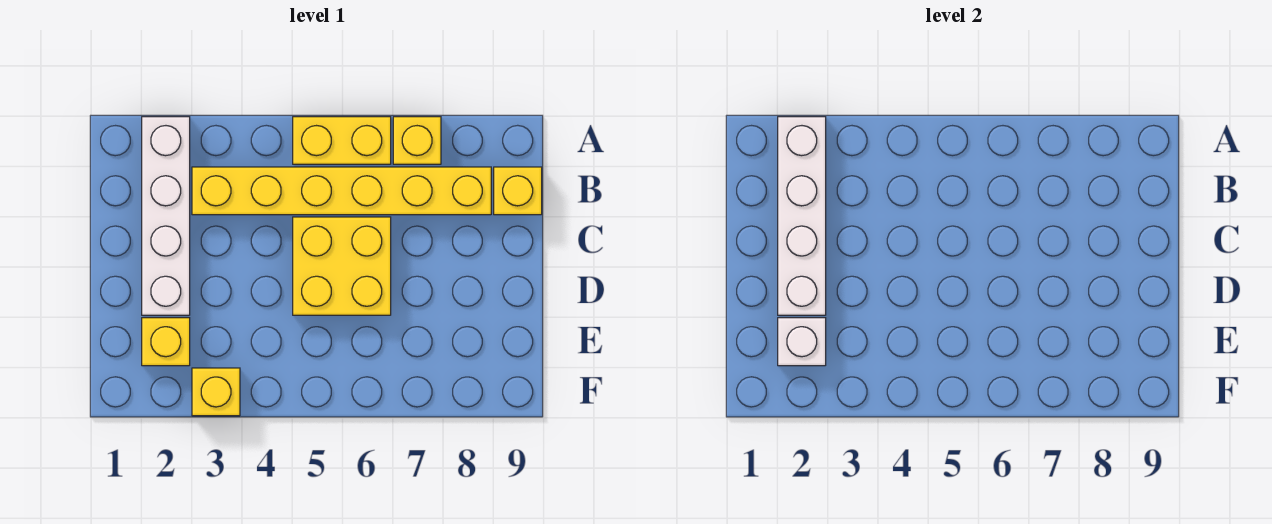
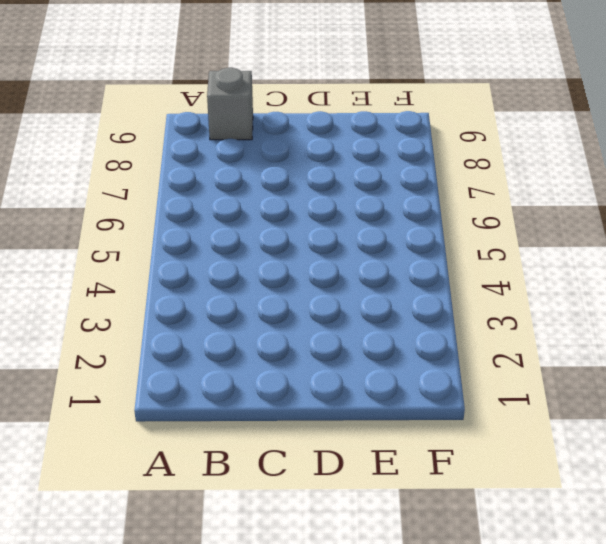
grey 1x1 brick [207,68,253,140] -> yellow 1x1 brick [494,167,542,215]
none -> white 1x4 brick [142,117,190,315]
none -> yellow 1x2 brick [293,117,391,164]

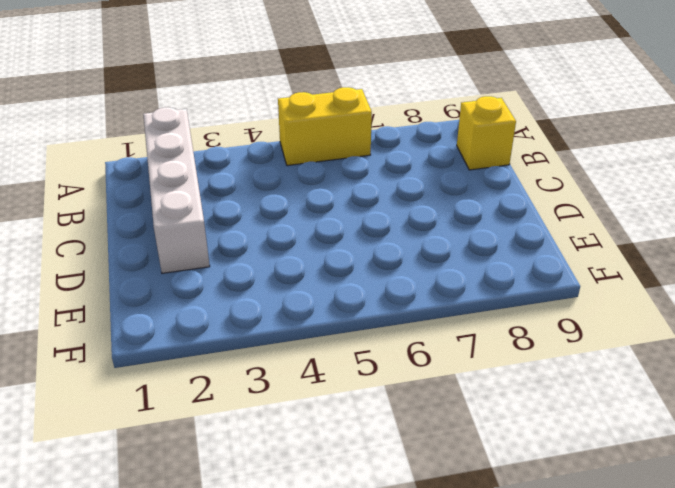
none -> yellow 1x1 brick [393,117,441,164]
none -> yellow 1x6 brick [192,167,491,215]

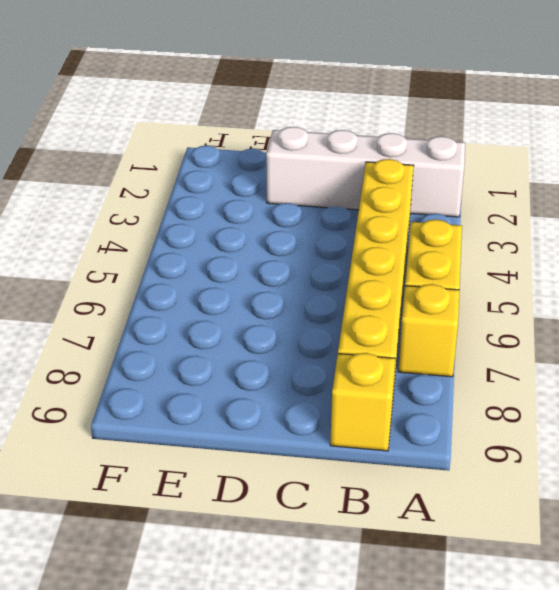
none -> yellow 2x2 brick [293,217,391,315]
none -> yellow 1x1 brick [142,318,190,366]

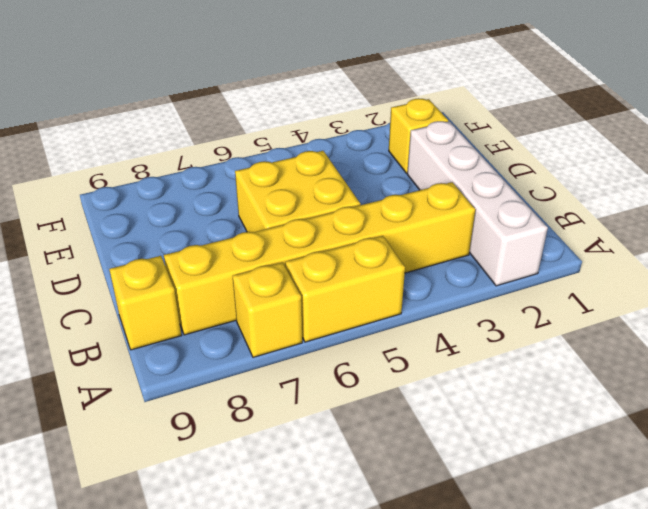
none -> yellow 1x1 brick [192,368,240,416]
none -> white 1x4 brick [778,117,826,315]

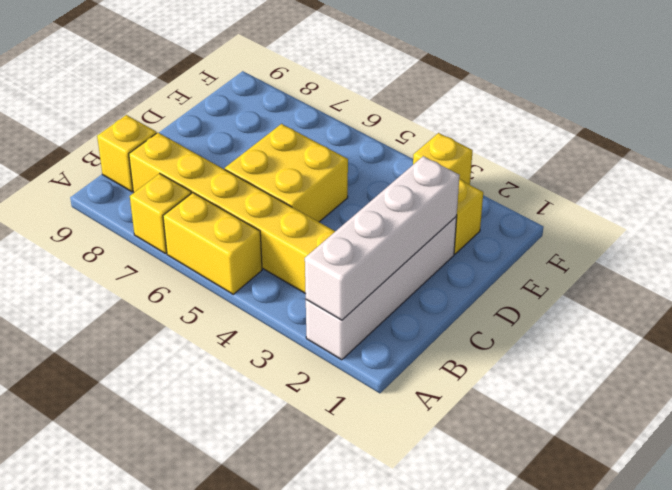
none -> white 1x1 brick [778,318,826,366]

